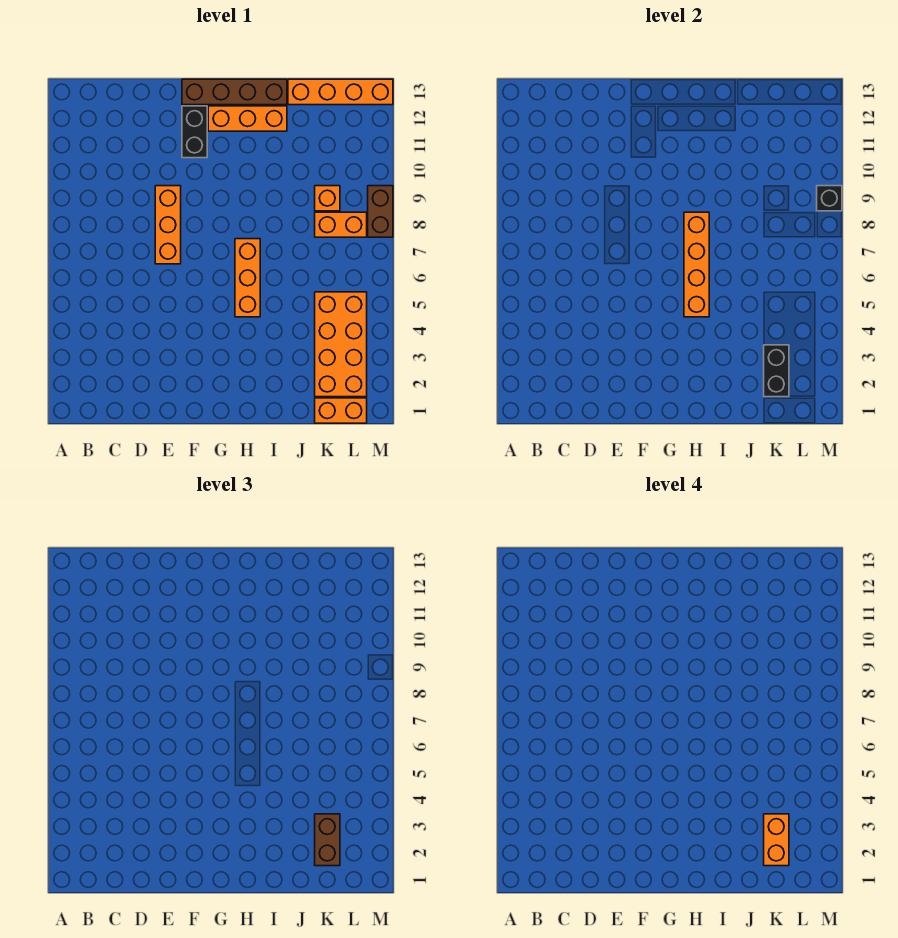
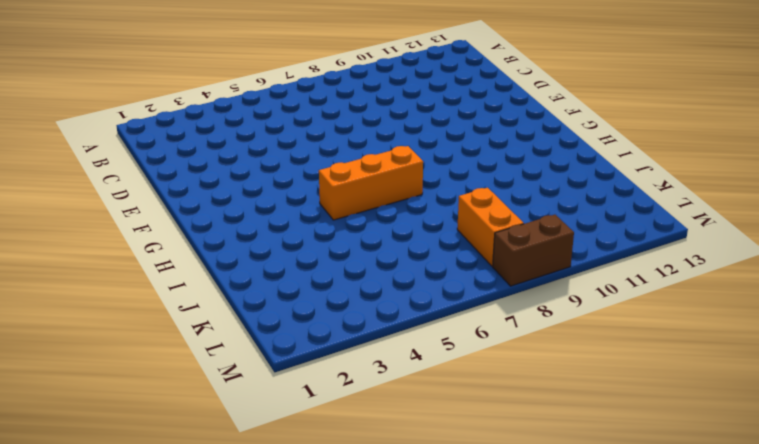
none -> orange 1x3 brick [155,186,181,264]
none -> black 1x2 brick [182,106,207,158]
none -> brown 1x4 brick [182,79,287,105]

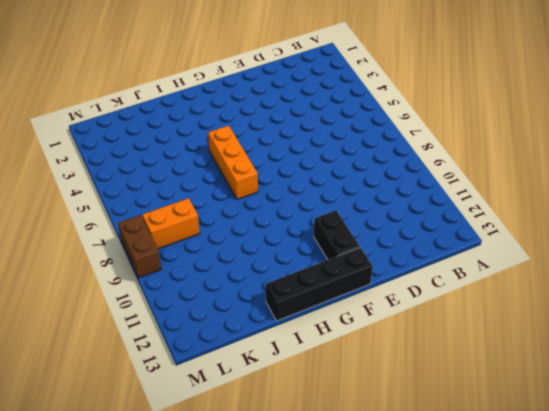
black 1x4 brick [266,248,373,321] -> brown 1x4 brick [182,79,287,105]
none -> orange 1x3 brick [155,186,181,264]
none -> orange 1x3 brick [208,106,287,131]
none -> orange 1x4 brick [288,79,393,105]

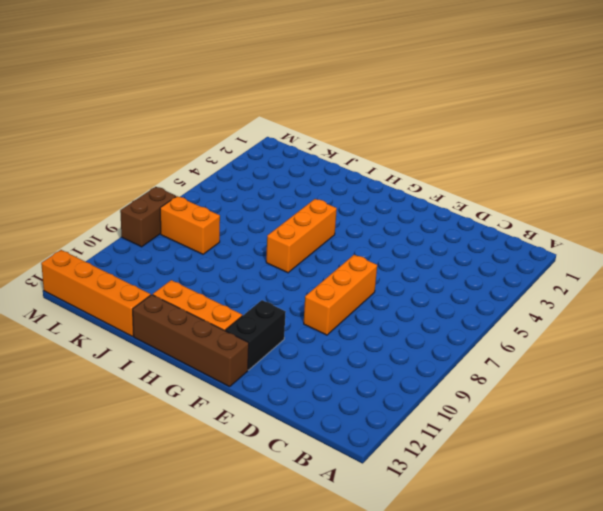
none -> orange 1x2 brick [315,398,367,423]
none -> orange 2x4 brick [315,292,367,397]
none -> orange 1x1 brick [315,186,340,211]

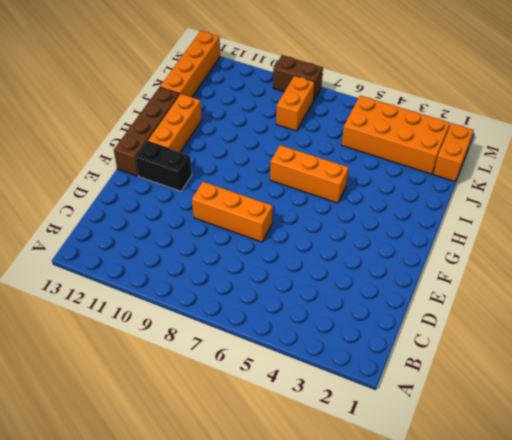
none -> orange 1x1 brick [315,186,340,211]
none -> orange 1x4 brick [684,212,709,317]
none -> black 1x2 brick [764,345,789,397]

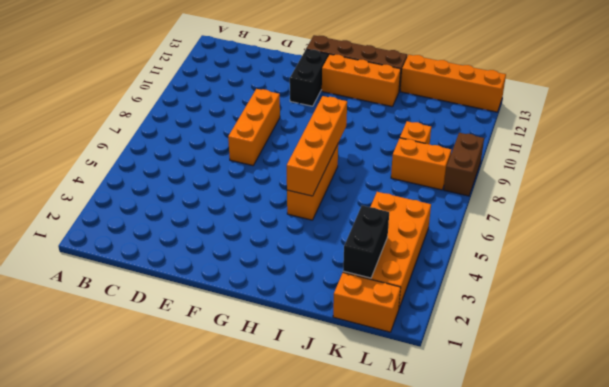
none -> black 1x1 brick [817,186,842,211]
none -> brown 1x2 brick [315,814,340,866]
none -> orange 1x2 brick [764,814,789,866]

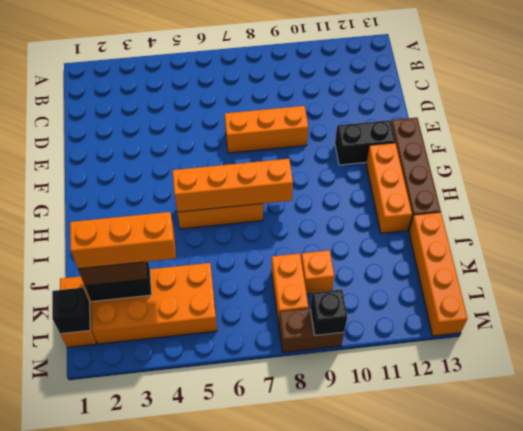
orange 1x3 brick [70,212,176,269] -> orange 1x2 brick [764,814,789,866]
black 1x1 brick [52,288,90,334] -> none

